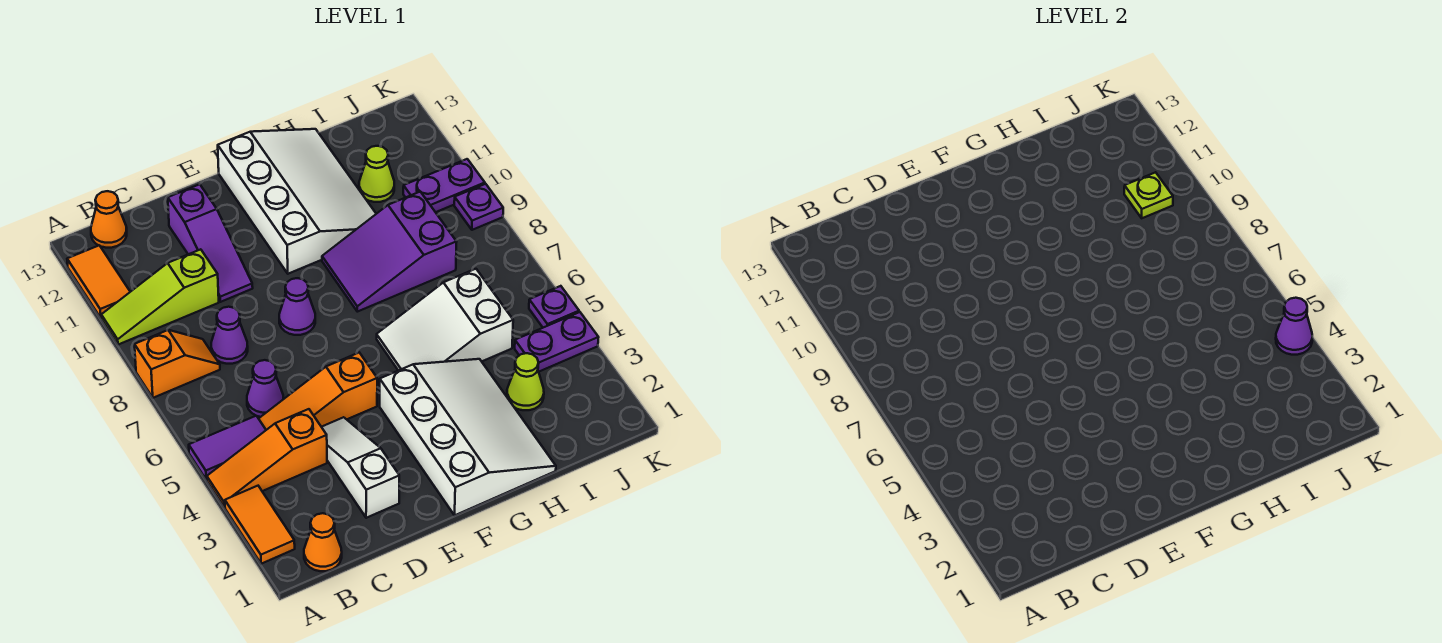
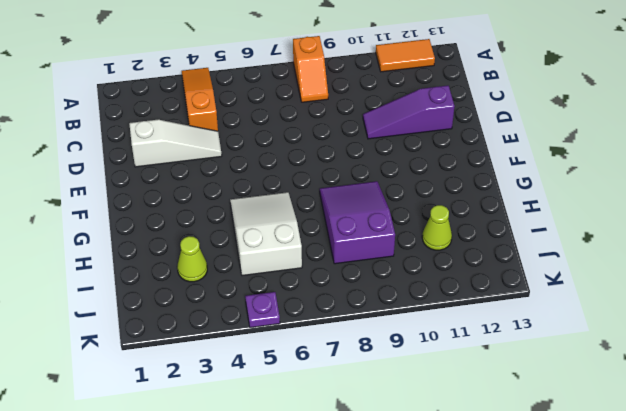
none -> orange 1x2 tile [225,486,295,564]
none -> purple 1x2 tile [189,416,266,480]
none -> lime 1x3 slope [101,249,219,345]

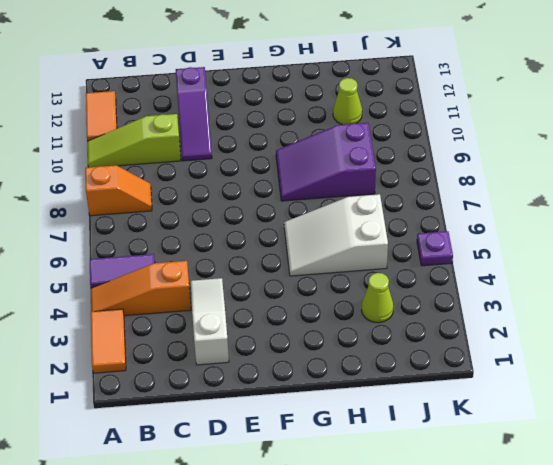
none -> orange 1x1 cone [304,513,342,571]
none -> orange 1x1 cone [91,191,127,248]
none -> orange 1x3 slope [259,353,377,430]

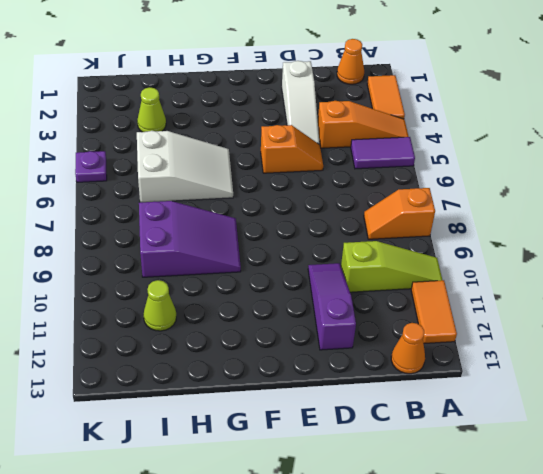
orange 1x2 slope [261,125,323,173] -> orange 1x3 slope [259,353,377,430]
none -> purple 1x1 cone [247,360,283,417]
none -> purple 1x1 cone [211,307,248,364]
none -> purple 1x1 cone [279,278,315,335]

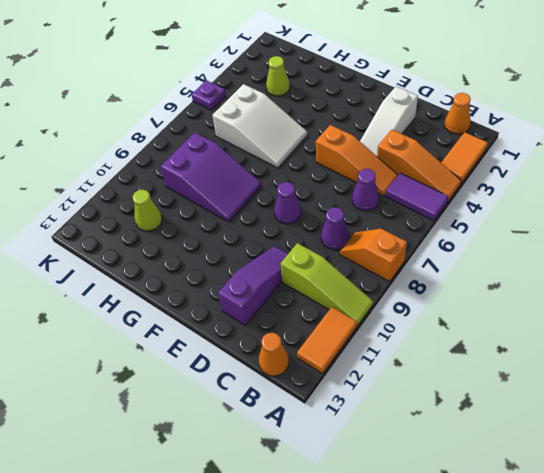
none -> white 3x4 slope [380,359,556,515]
none -> white 3x4 slope [218,129,376,274]
none -> purple 1x2 plate [515,312,599,372]

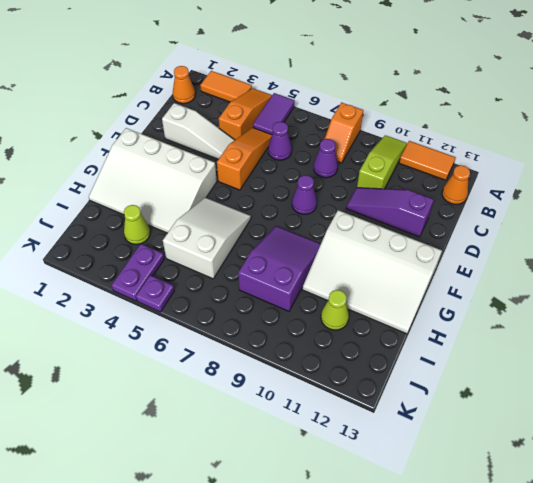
none -> purple 1x2 plate [403,159,485,212]
none -> purple 1x1 plate [454,184,503,230]
none -> lime 1x1 plate [1124,172,1173,218]

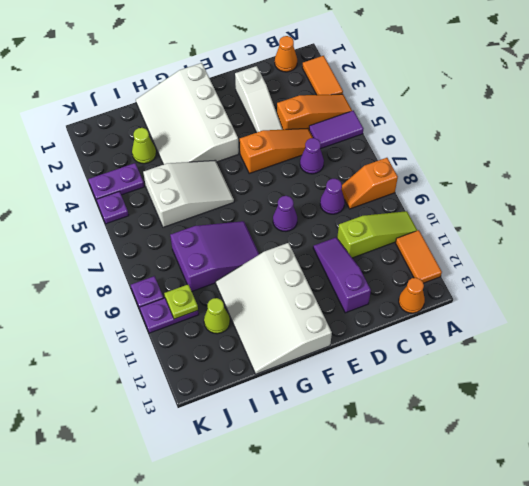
none -> purple 1x1 cone [1276,298,1312,355]

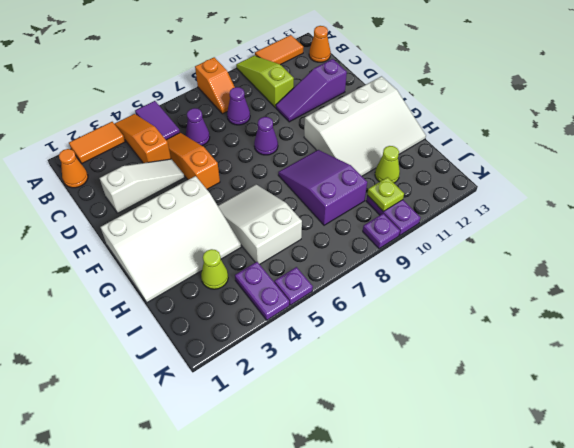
none -> purple 1x1 cone [1276,298,1312,355]

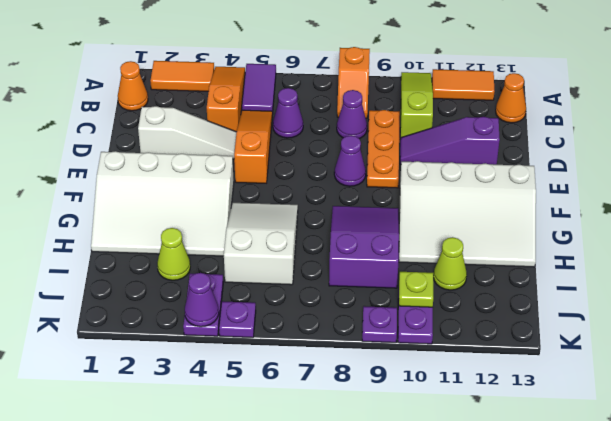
orange 1x3 plate [367,110,400,188] -> none

